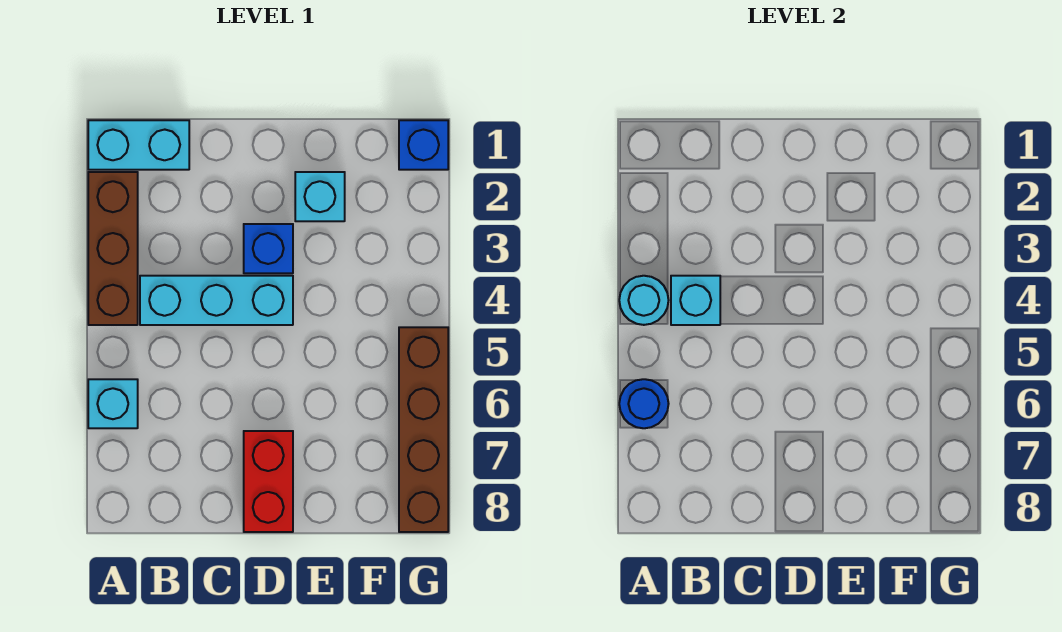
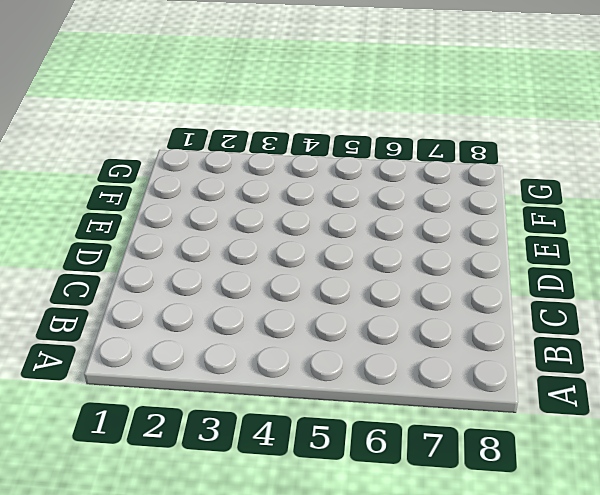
none -> cyan 1x2 brick [88,120,189,170]
none -> brown 1x3 brick [88,172,138,325]
none -> cyan 1x1 brick [88,379,138,428]

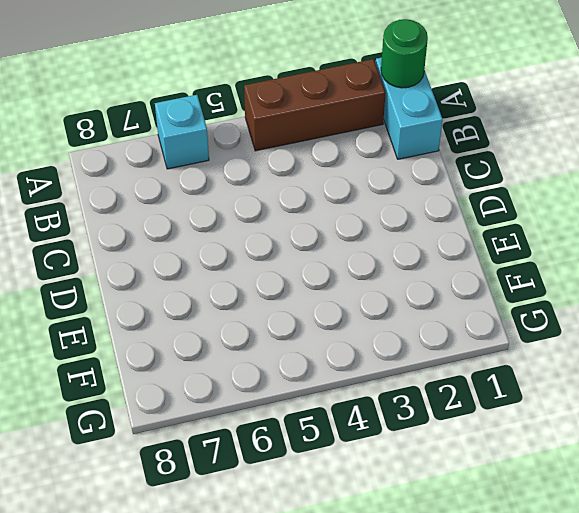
green 1x1 round brick [381,19,428,88] -> none
none -> cyan 1x3 brick [140,276,293,325]
none -> blue 1x1 brick [244,224,293,273]
none -> red 1x2 brick [244,431,293,532]

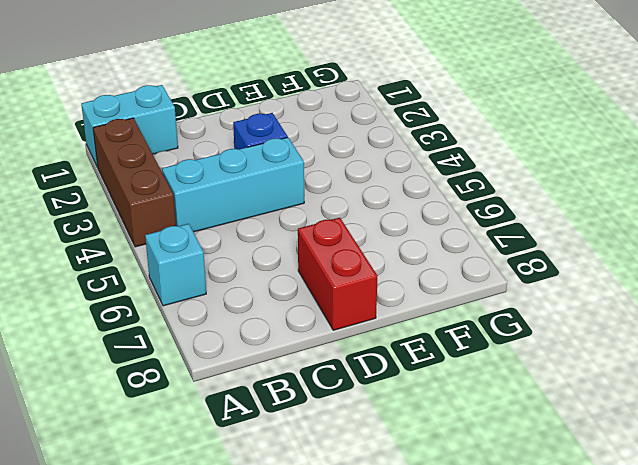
none -> cyan 1x1 brick [295,172,345,221]
none -> blue 1x1 brick [399,120,448,170]
none -> brown 1x4 brick [399,327,448,532]

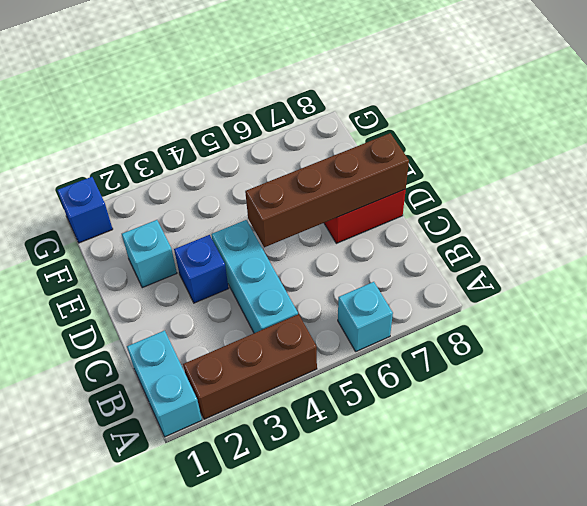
brown 1x4 brick [245,133,409,247] -> brown 1x4 brick moved to [399,327,448,532]
none -> cyan 1x1 round brick [619,276,669,325]
none -> blue 1x1 round brick [619,379,669,428]
none -> cyan 1x1 brick [671,276,720,325]

